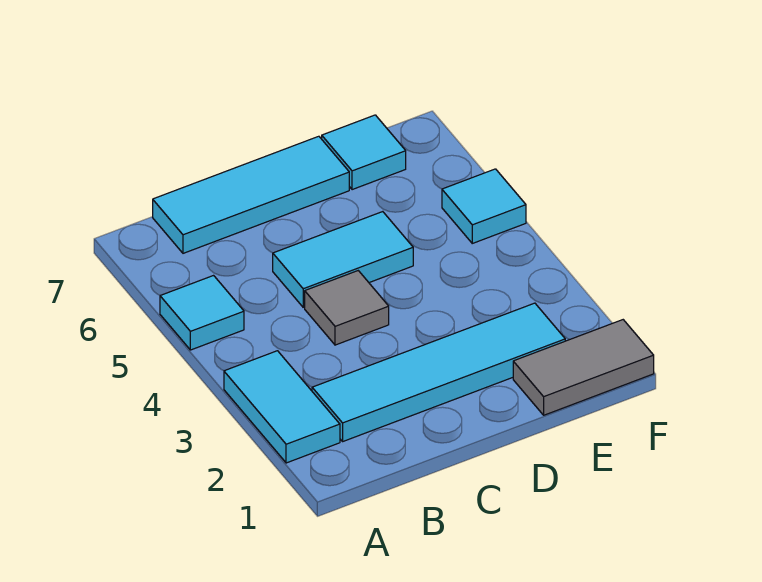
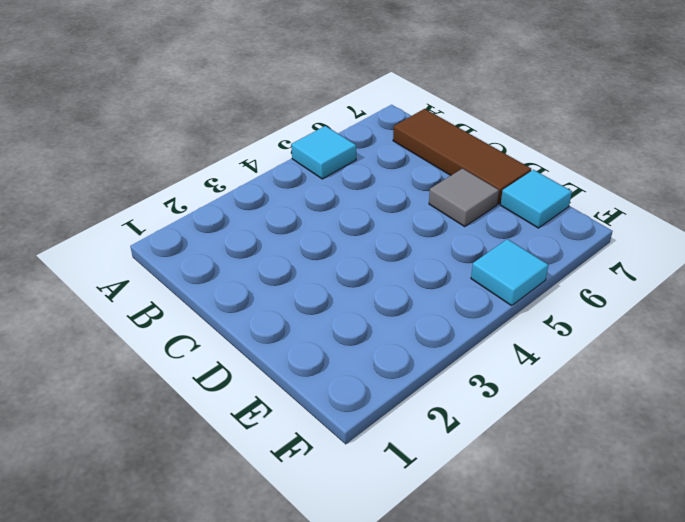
brown 1x3 tile [393,109,531,204] -> cyan 1x3 tile [153,136,349,253]
grey 1x1 tile [429,169,499,226] -> grey 1x1 tile moved to [305,271,389,345]
none -> cyan 1x2 tile [224,351,340,463]
none -> cyan 1x4 tile [312,303,565,441]

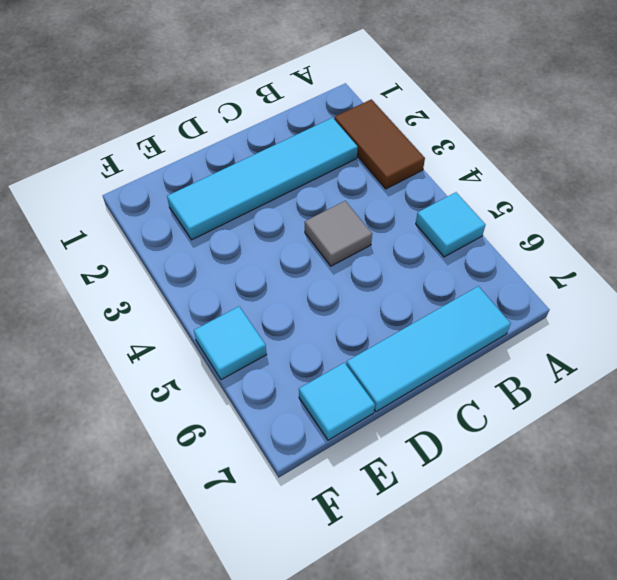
brown 1x2 tile [334,99,425,189] -> cyan 1x2 tile [224,351,340,463]
none -> cyan 1x2 tile [273,212,413,307]
none -> grey 1x2 tile [513,320,654,415]

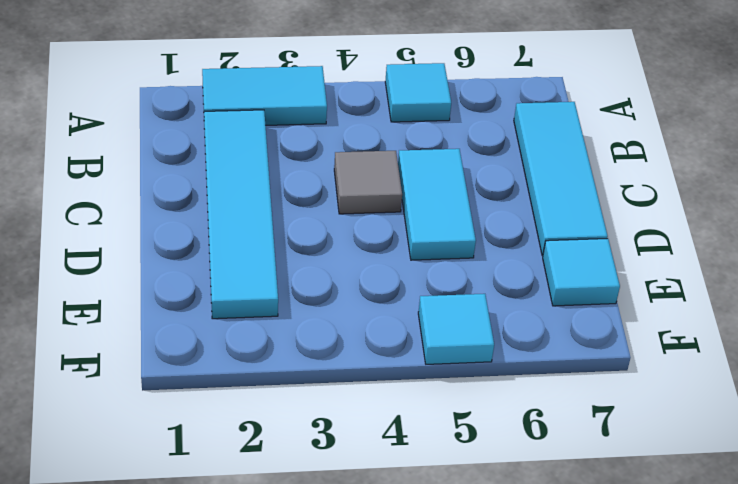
none -> grey 1x2 tile [513,320,654,415]

